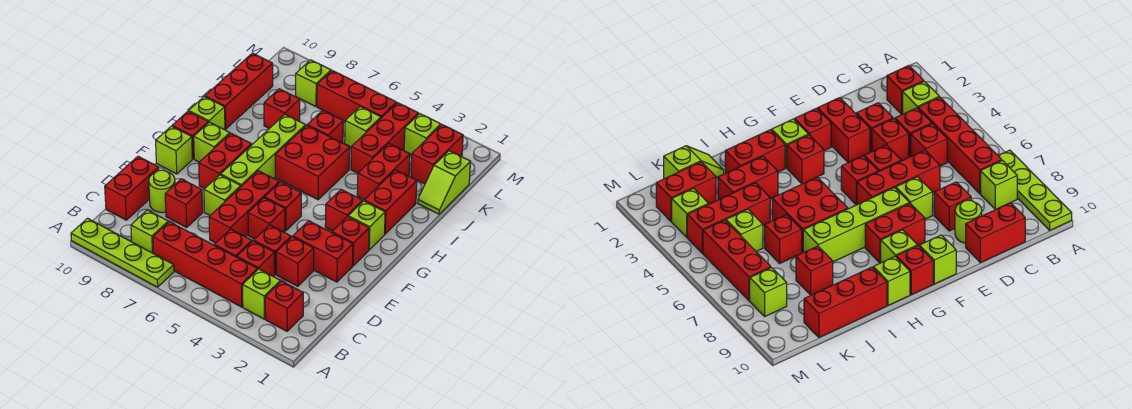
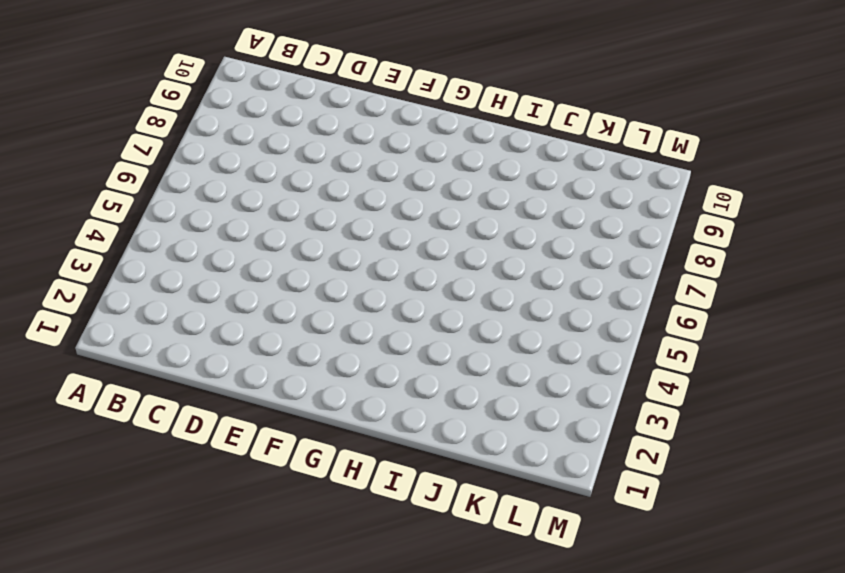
none -> lime 1x4 plate [71,218,174,287]
none -> red 1x1 brick [265,281,303,331]
none -> lime 1x1 brick [243,269,280,319]
none -> red 1x4 brick [153,222,258,307]

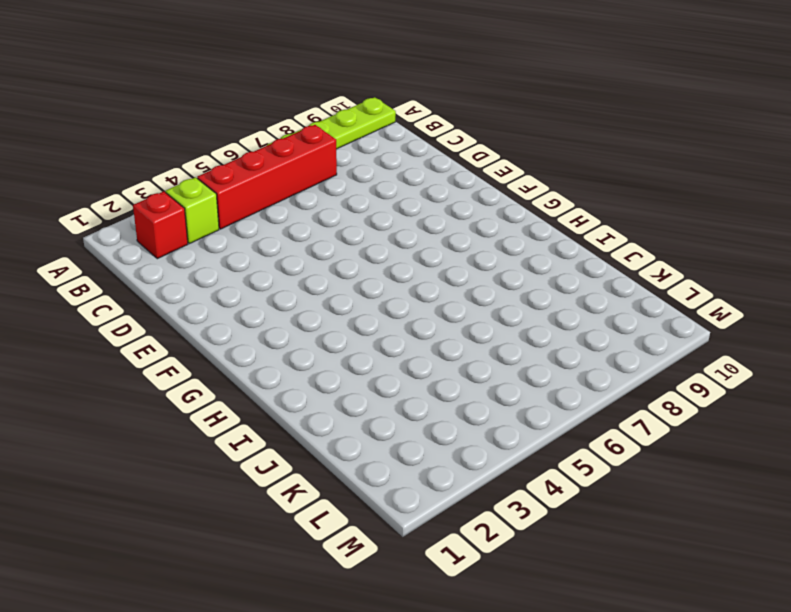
none -> lime 1x1 brick [131,210,168,253]
none -> red 1x1 brick [237,241,275,276]
none -> red 1x1 brick [215,229,252,257]
none -> red 1x2 brick [105,156,159,220]

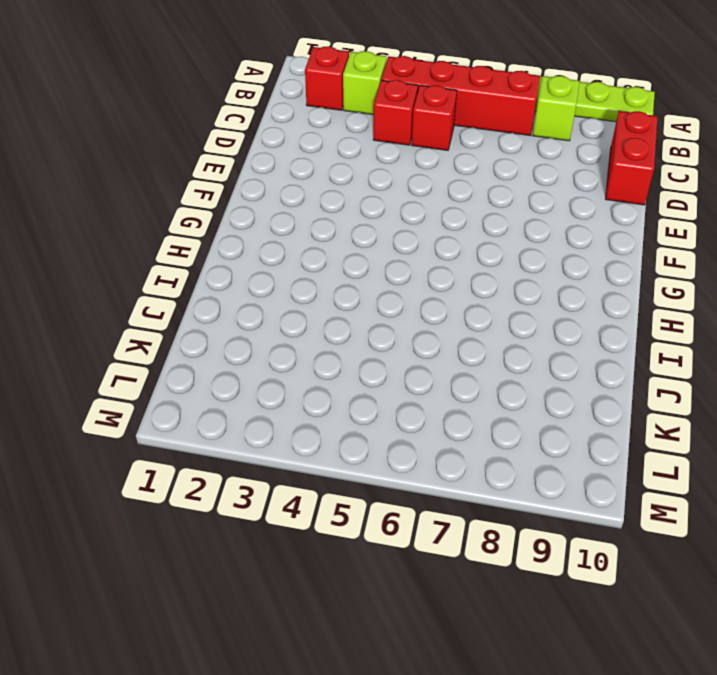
none -> red 1x1 brick [276,237,314,286]
none -> red 1x1 brick [254,225,291,274]
none -> red 1x3 brick [209,171,279,243]
none -> red 1x1 brick [165,179,203,227]

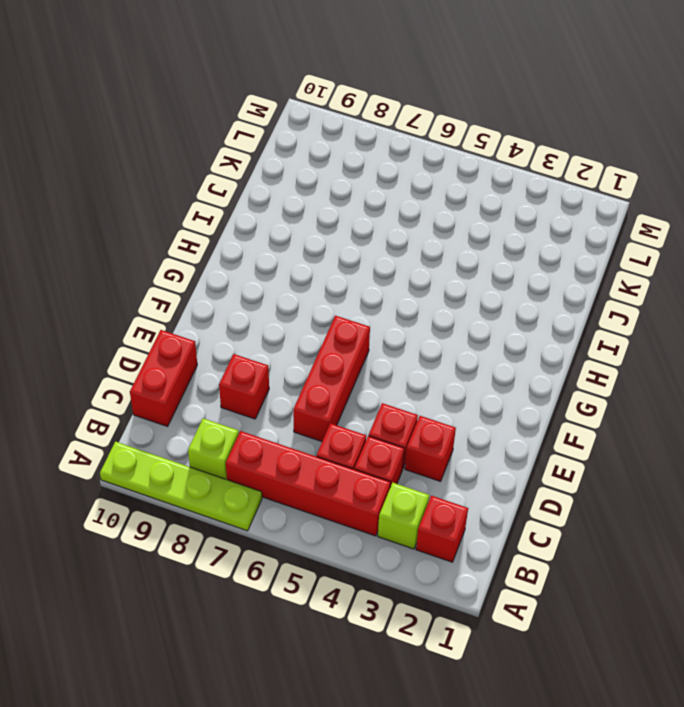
none -> lime 1x1 round brick [149,170,175,213]
none -> red 1x2 brick [293,221,353,282]
none -> red 1x1 brick [248,198,285,239]
none -> lime 1x1 brick [204,175,241,215]

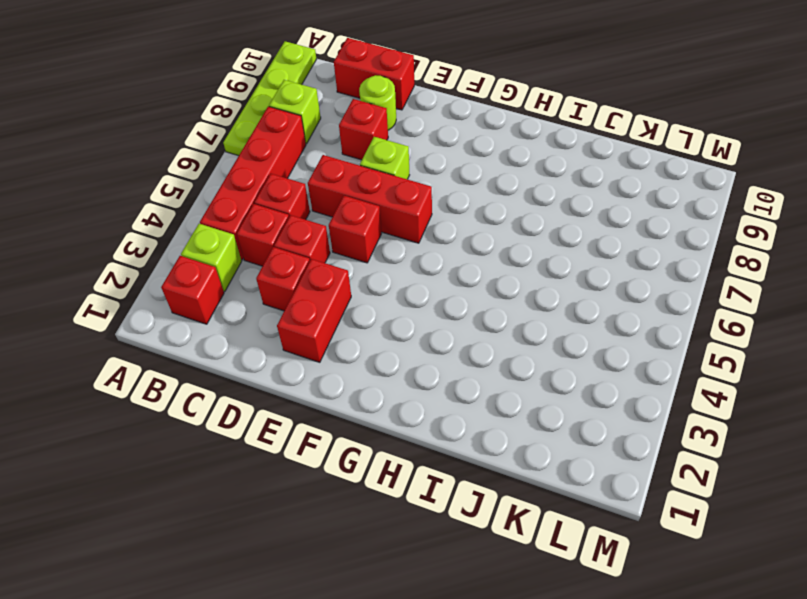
none -> red 1x1 brick [332,217,369,266]
none -> red 1x1 brick [265,182,301,231]
none -> lime 1x4 brick [221,115,306,186]
none -> red 1x2 brick [199,133,252,189]

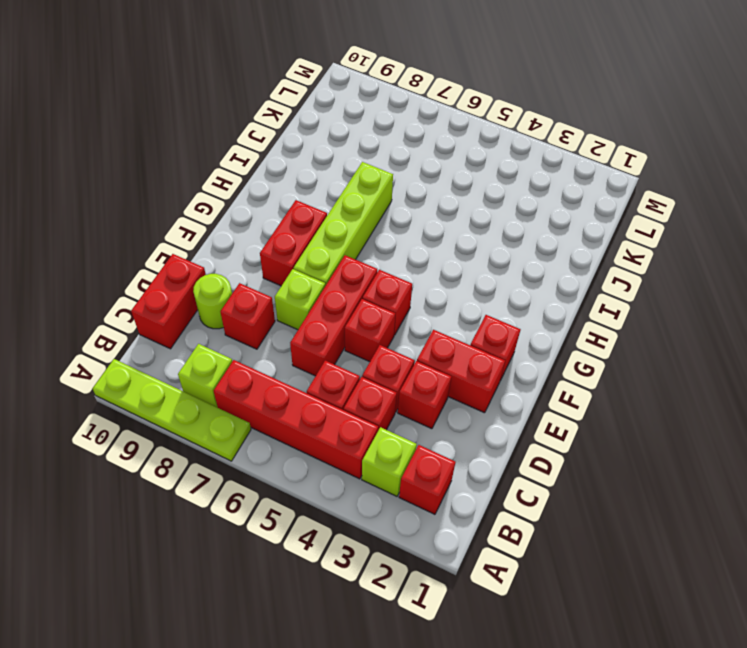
none -> lime 1x1 brick [156,126,192,174]
none -> lime 1x1 brick [348,201,385,250]
none -> red 1x1 brick [325,189,363,231]
none -> lime 1x1 brick [194,122,230,162]

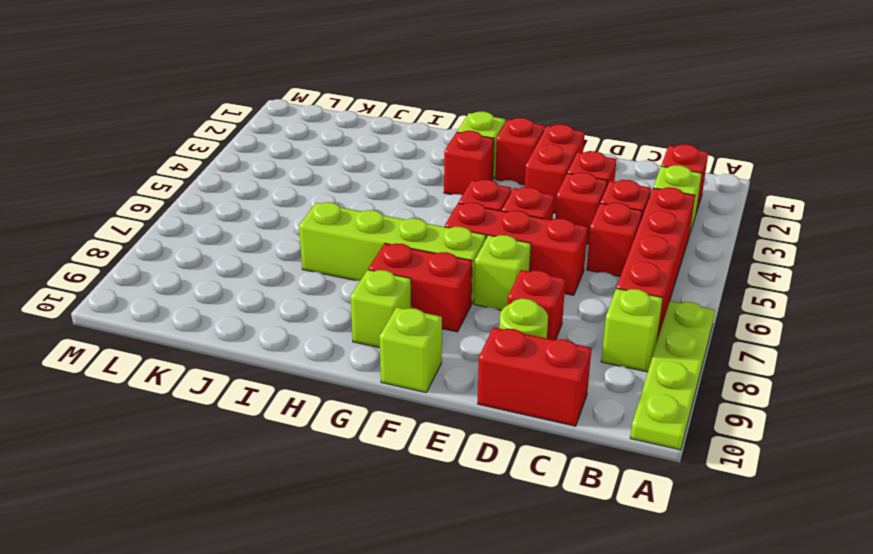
none -> red 1x1 brick [172,111,208,159]
none -> red 1x2 brick [364,170,417,234]
none -> red 2x2 brick [275,125,350,200]
none -> lime 1x1 brick [189,97,225,130]

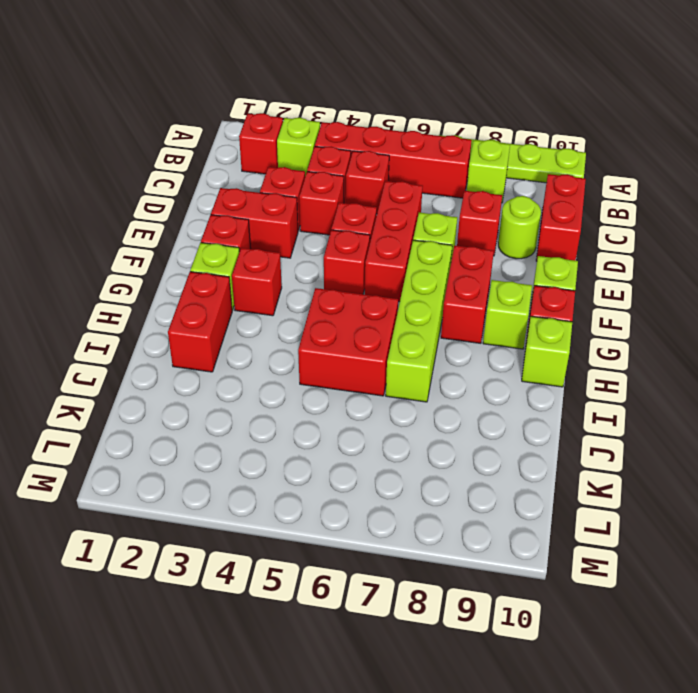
none -> red 1x2 brick [357,144,410,200]
none -> red 1x3 brick [205,53,273,129]
none -> lime 1x2 slope [418,151,470,214]
none -> red 1x3 brick [351,103,419,173]

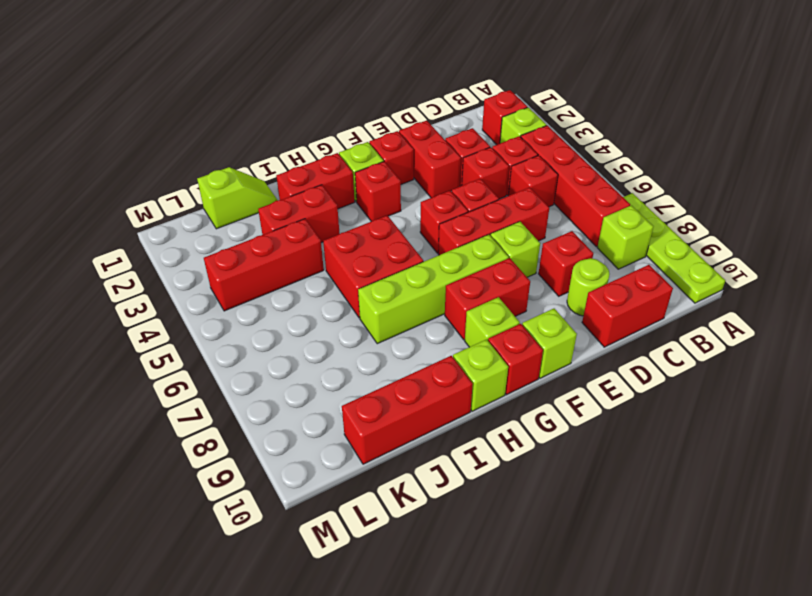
none -> red 1x1 brick [307,110,343,143]
none -> red 1x1 brick [264,89,300,129]
none -> red 1x2 brick [411,125,463,184]
none -> lime 1x1 brick [345,107,381,147]

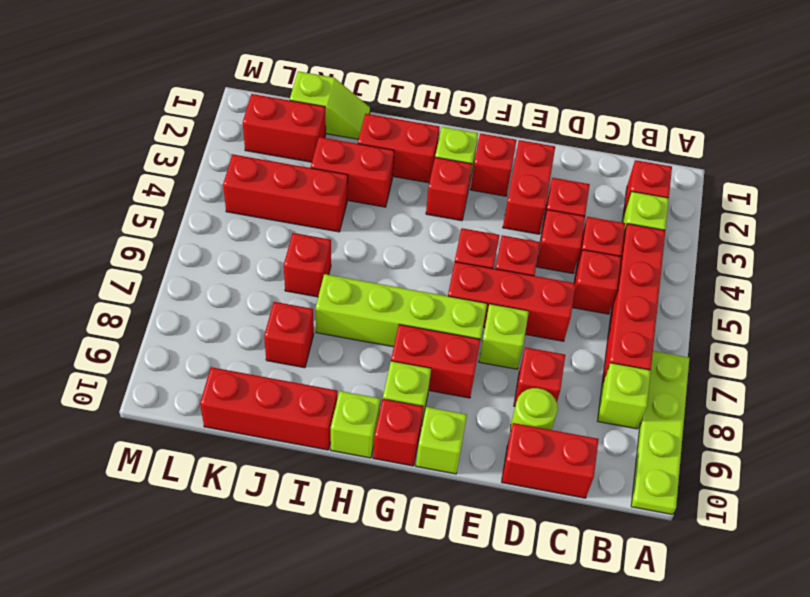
none -> red 2x2 brick [275,125,350,200]
none -> lime 1x1 brick [345,107,381,147]
none -> lime 1x1 brick [404,114,441,155]
none -> red 1x3 brick [317,71,396,121]

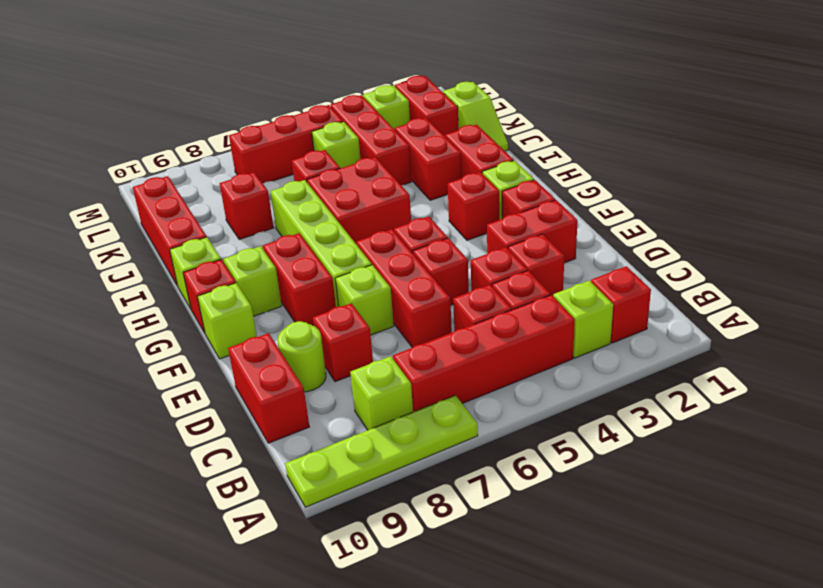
none -> lime 1x1 brick [296,60,331,107]

